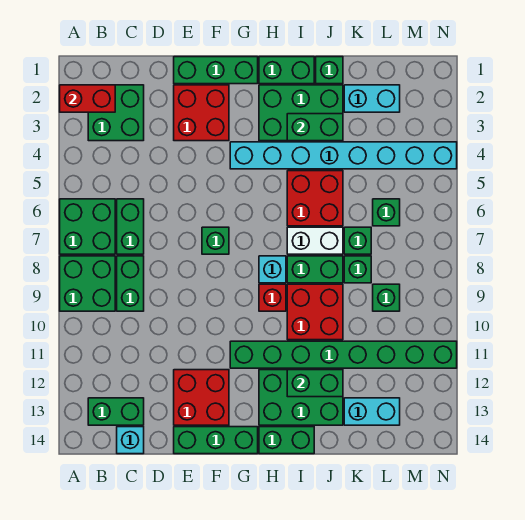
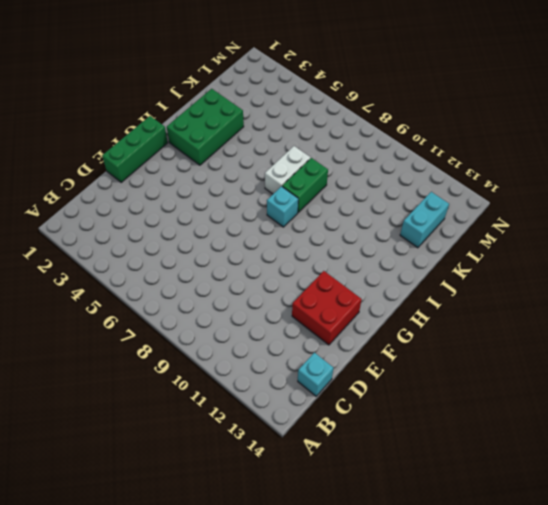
none -> green 2x2 brick [60,199,115,254]
none -> green 2x2 brick [60,256,115,311]
none -> green 2x2 brick [88,85,144,141]
none -> green 1x2 brick [88,398,144,425]

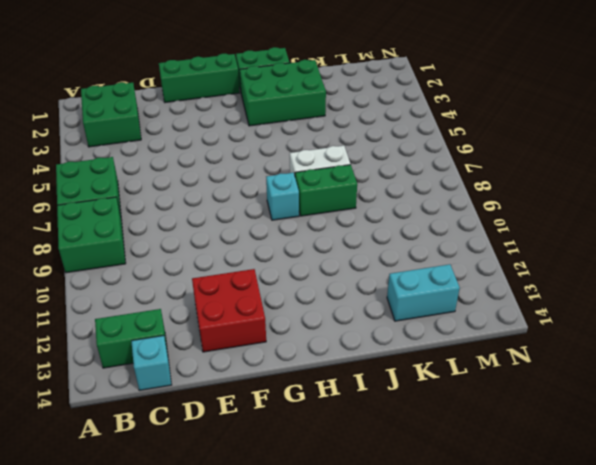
none -> green 1x2 brick [117,199,144,254]
none -> green 1x2 brick [117,256,144,311]
none -> red 2x2 brick [174,85,229,141]
none -> green 1x3 brick [174,427,258,454]

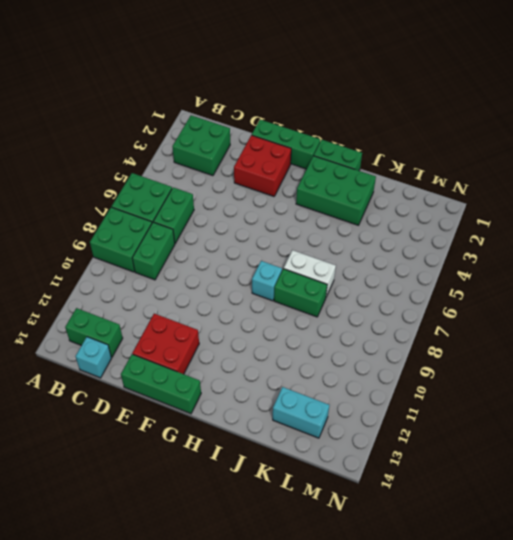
none -> green 1x1 brick [202,227,229,254]
none -> cyan 1x8 brick [230,142,457,169]
none -> green 1x8 brick [230,341,457,368]
none -> red 1x1 brick [259,284,286,311]

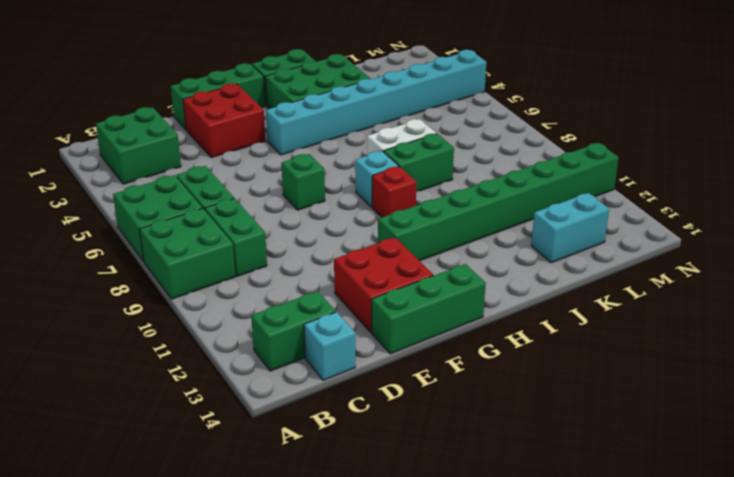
none -> green 2x3 brick [259,370,343,425]
none -> green 1x2 brick [259,427,314,454]
none -> red 2x2 brick [287,171,343,226]
none -> red 2x2 brick [287,284,343,340]

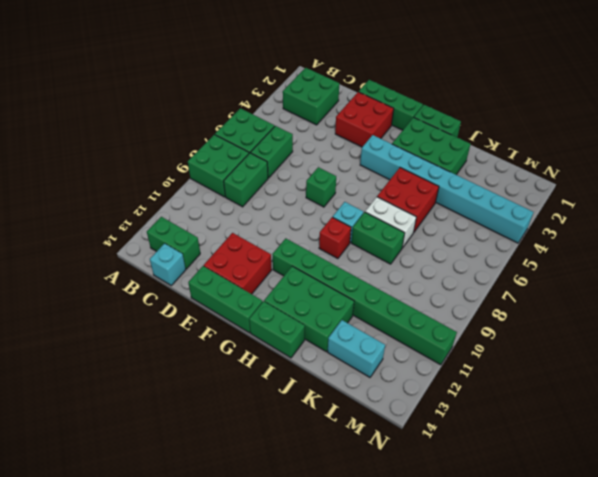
none -> red 2x2 brick [287,284,343,340]
none -> green 1x1 brick [316,57,343,84]
none -> cyan 1x2 brick [344,85,400,112]
none -> green 1x1 brick [344,227,371,254]

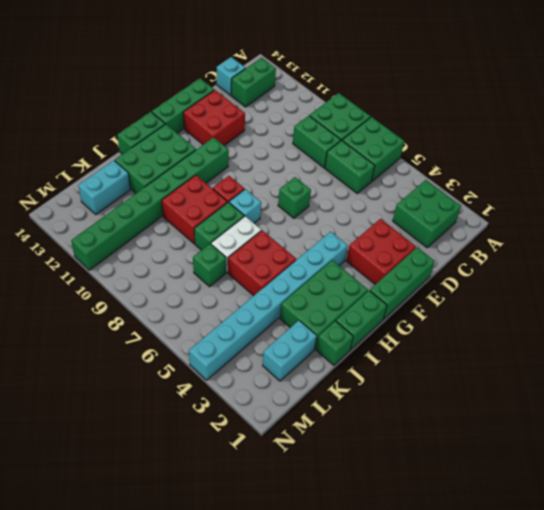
none -> green 1x1 brick [344,256,371,283]
none -> green 1x1 brick [373,199,400,226]
none -> green 1x1 brick [373,284,400,311]
none -> red 1x2 brick [60,85,115,112]

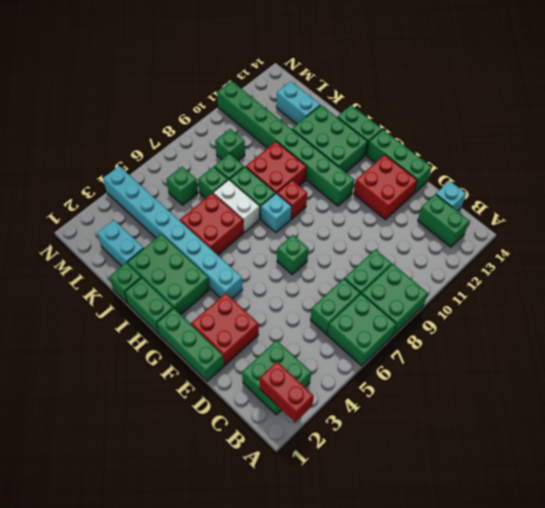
none -> green 1x2 brick [287,114,343,141]
none -> green 1x2 brick [287,370,343,397]

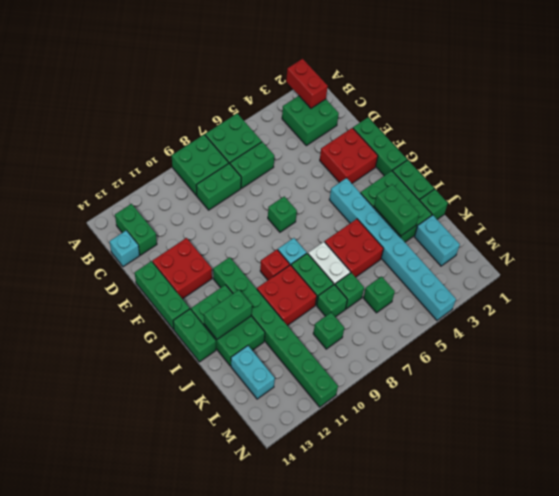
green 1x2 brick [204,290,252,339] -> green 1x2 brick turned to [287,370,343,397]

